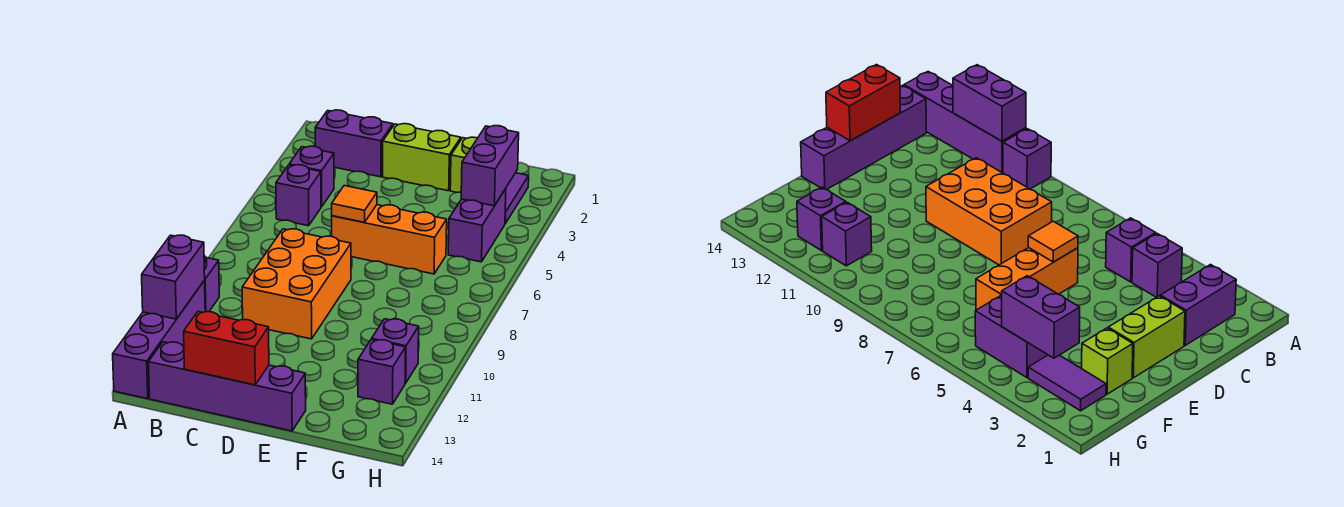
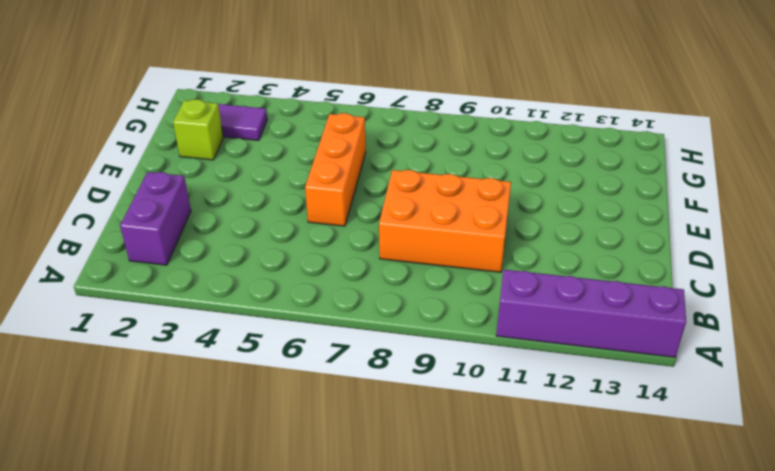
none -> purple 1x1 brick [204,256,219,312]
none -> purple 1x1 brick [289,146,334,207]
none -> purple 1x1 brick [276,165,321,226]

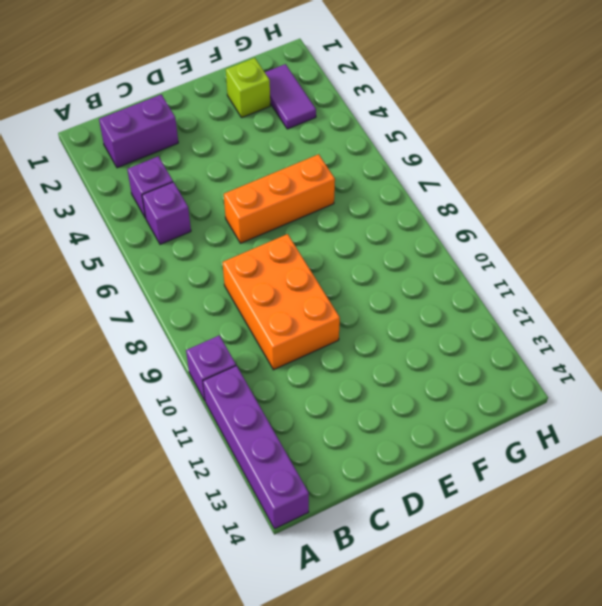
none -> purple 1x4 brick [148,342,306,431]
none -> lime 1x2 brick [383,124,461,191]
none -> purple 1x2 brick [448,189,506,262]

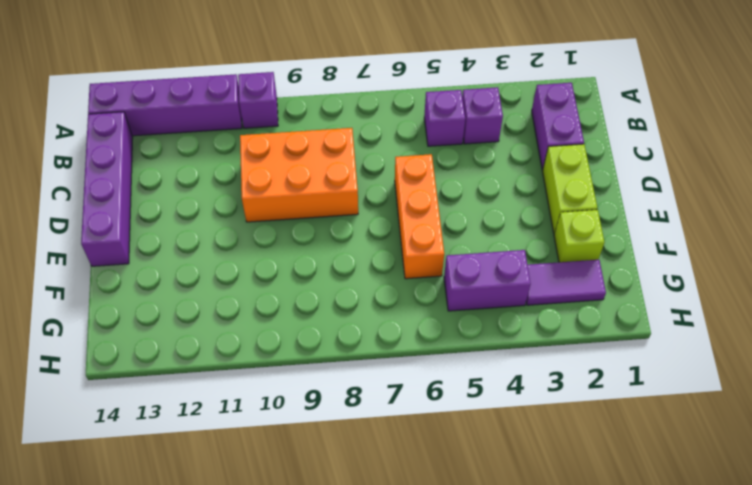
none -> purple 1x1 brick [372,319,419,383]
none -> purple 1x1 brick [358,339,406,404]
none -> purple 1x2 brick [142,235,205,319]

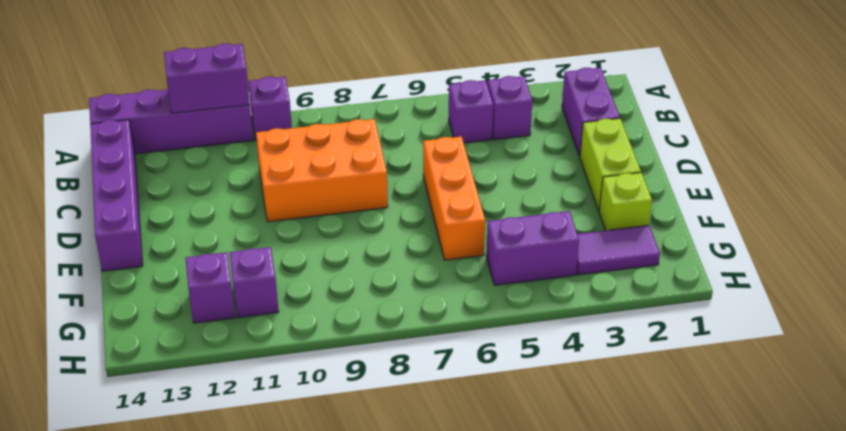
none -> red 1x2 brick [184,312,269,385]
none -> orange 1x1 tile [332,186,377,222]
none -> purple 1x2 brick [461,126,519,206]

